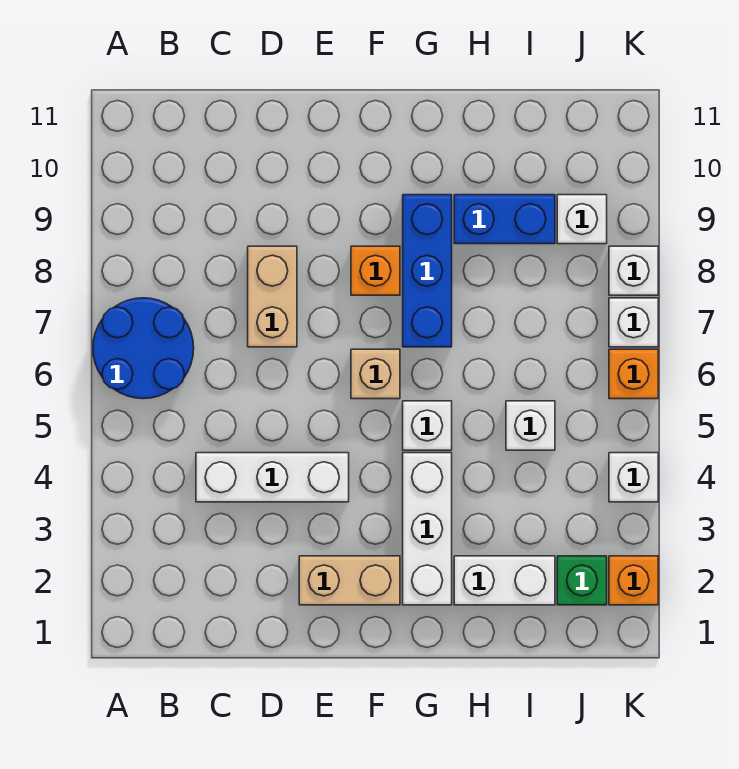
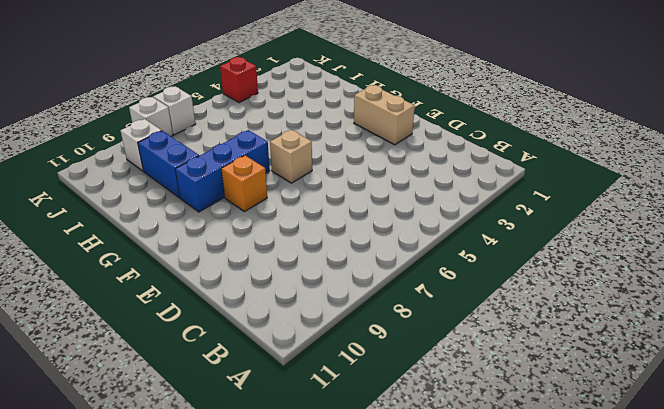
red 1x1 brick [220,57,258,103] -> white 1x1 brick [609,453,658,502]
none -> blue 2x2 round brick [93,298,194,399]
none -> white 1x3 brick [196,453,349,502]
none -> tan 1x2 brick [248,246,297,347]

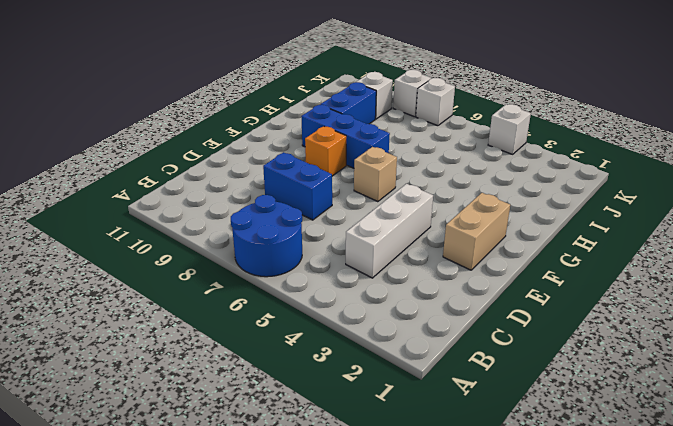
blue 1x2 brick [263,152,332,220] -> tan 1x2 brick [248,246,297,347]
none -> white 1x3 brick [403,453,452,605]
none -> white 1x1 brick [403,401,452,450]
none -> white 1x2 brick [454,556,555,605]

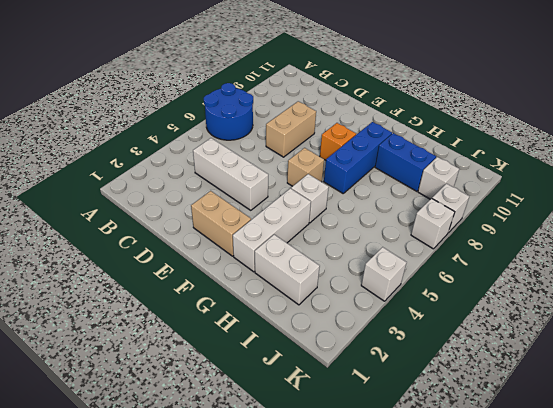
none -> white 1x1 brick [506,401,555,450]
none -> green 1x1 brick [557,556,607,605]
none -> orange 1x1 brick [609,556,658,605]

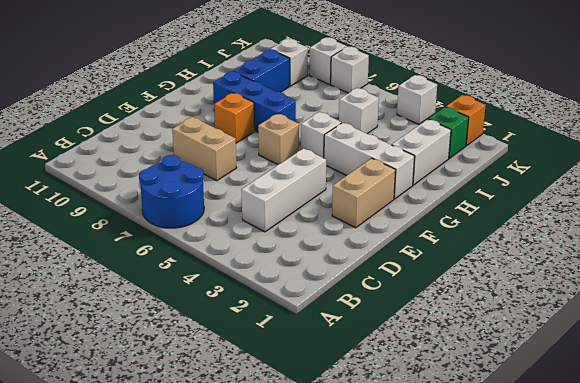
none -> orange 1x1 brick [609,349,658,399]

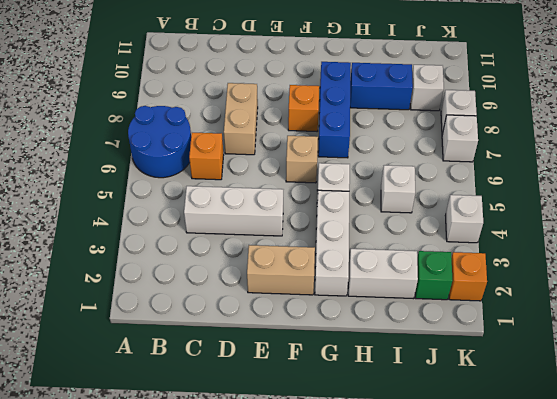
orange 1x1 brick [189,133,224,180] -> orange 1x1 brick moved to [609,349,658,399]

